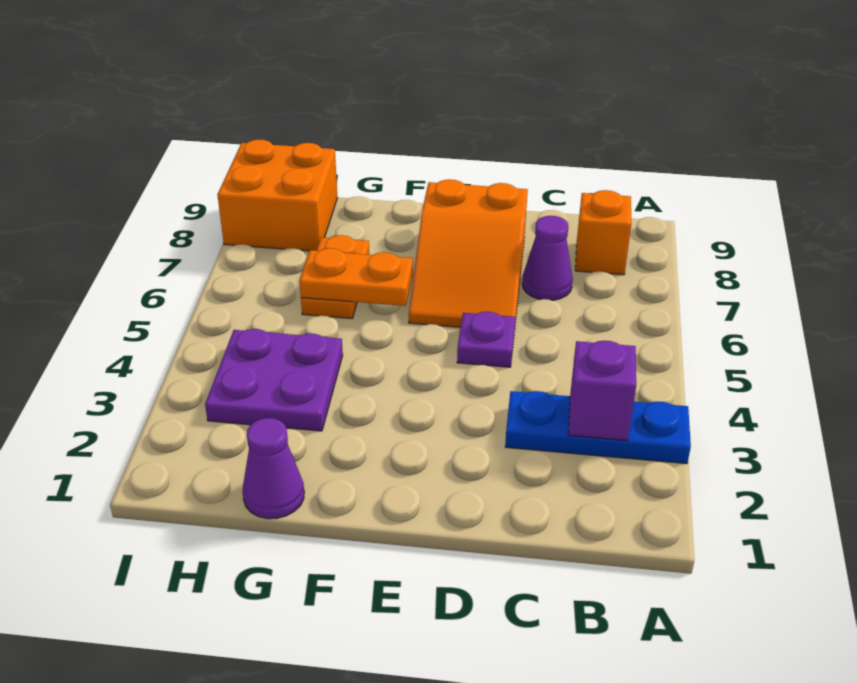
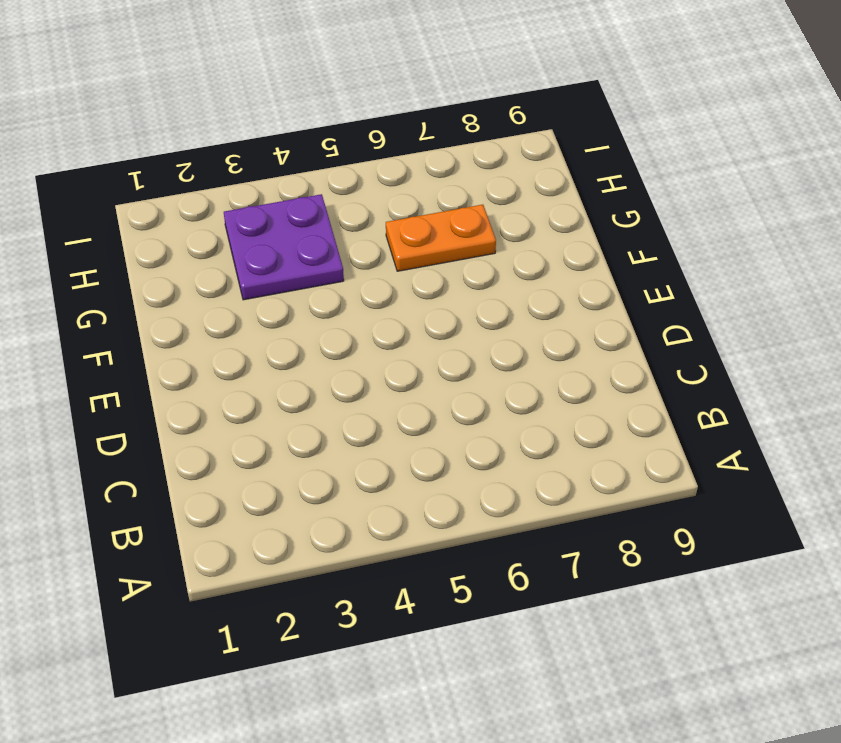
none -> blue 1x3 plate [505,391,691,464]
none -> orange 1x1 brick [575,190,631,275]

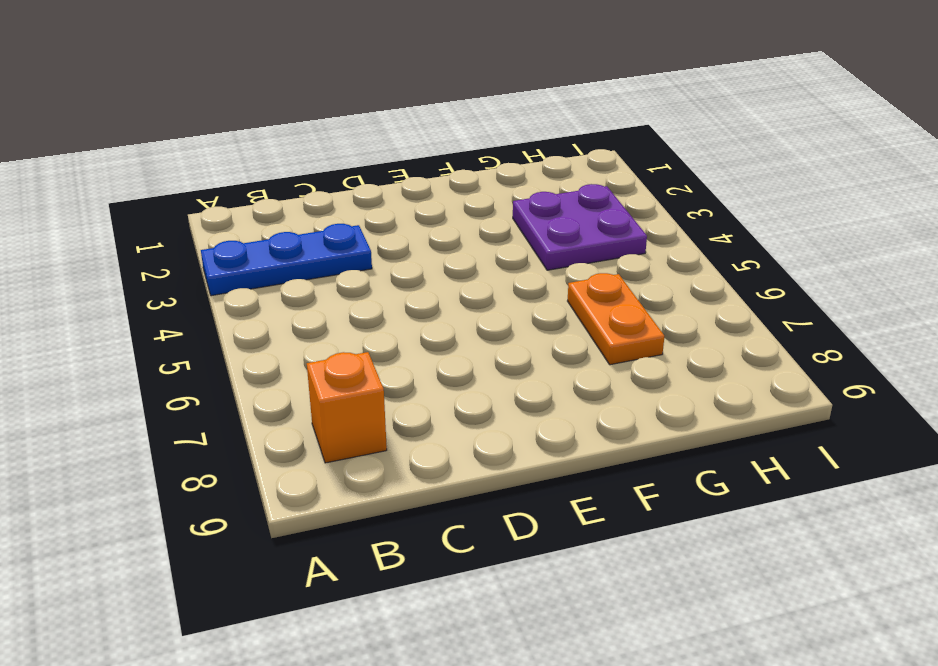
none -> purple 1x1 cone [522,216,573,300]
none -> purple 1x1 plate [457,312,515,367]

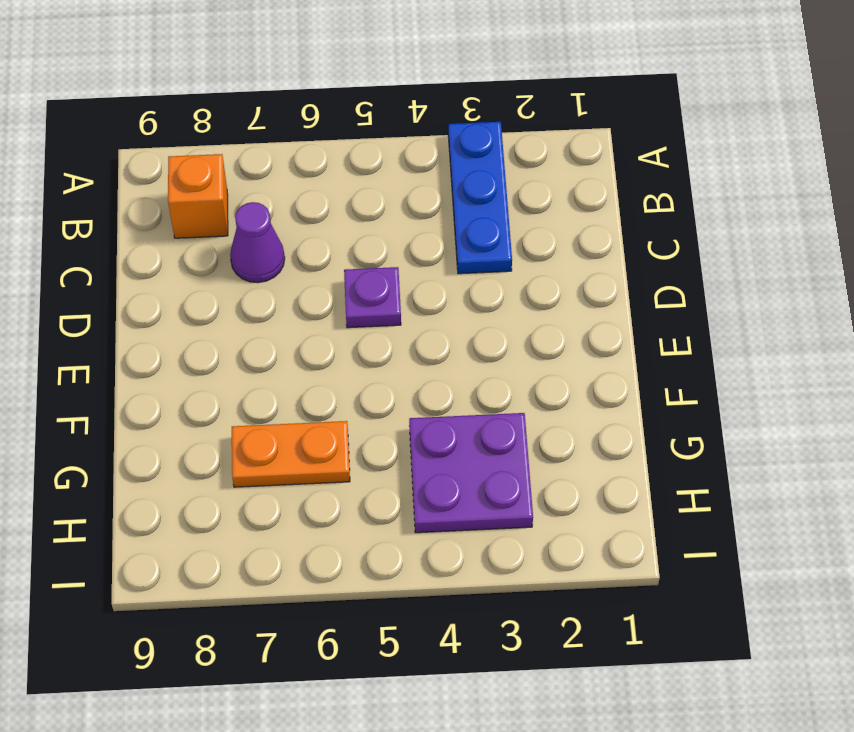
none -> orange 2x3 slope [409,179,528,327]
none -> purple 1x1 cone [242,418,304,519]

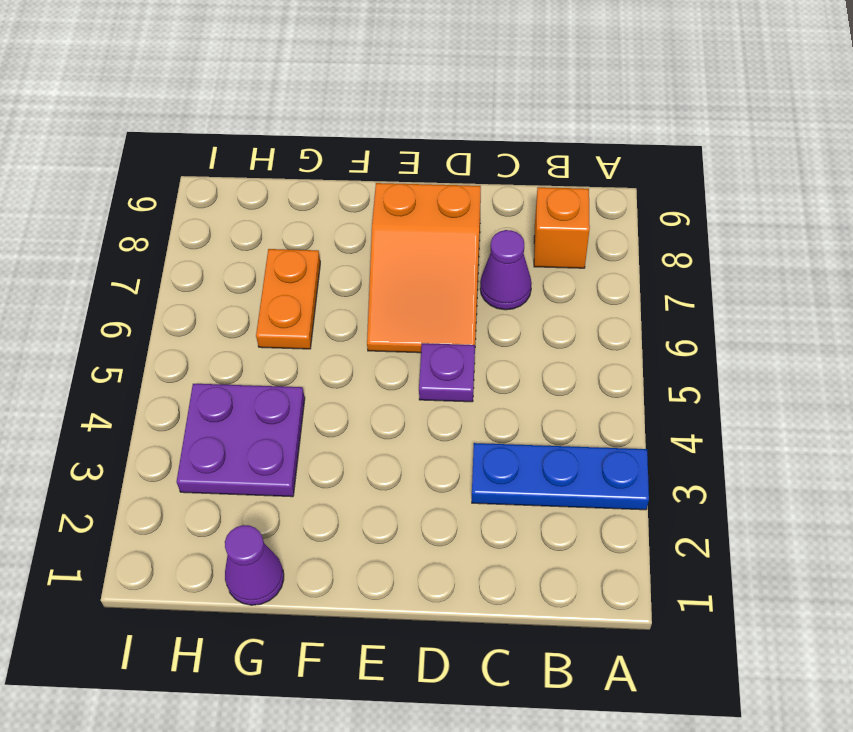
none -> orange 2x2 brick [217,140,338,251]
none -> purple 1x1 brick [568,340,636,441]

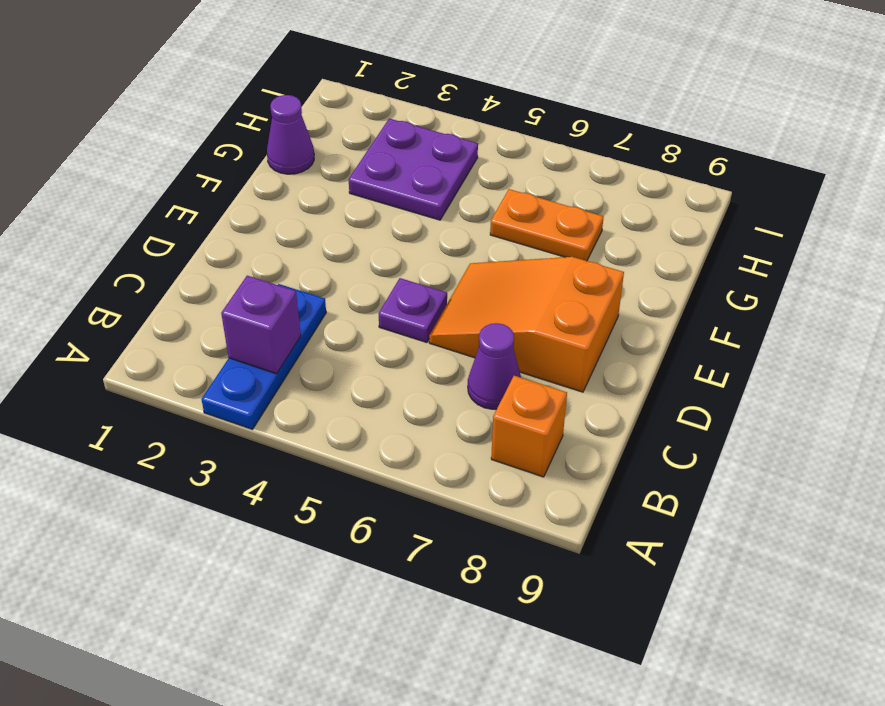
none -> orange 2x2 brick [217,140,338,251]
none -> orange 1x2 plate [299,248,413,306]

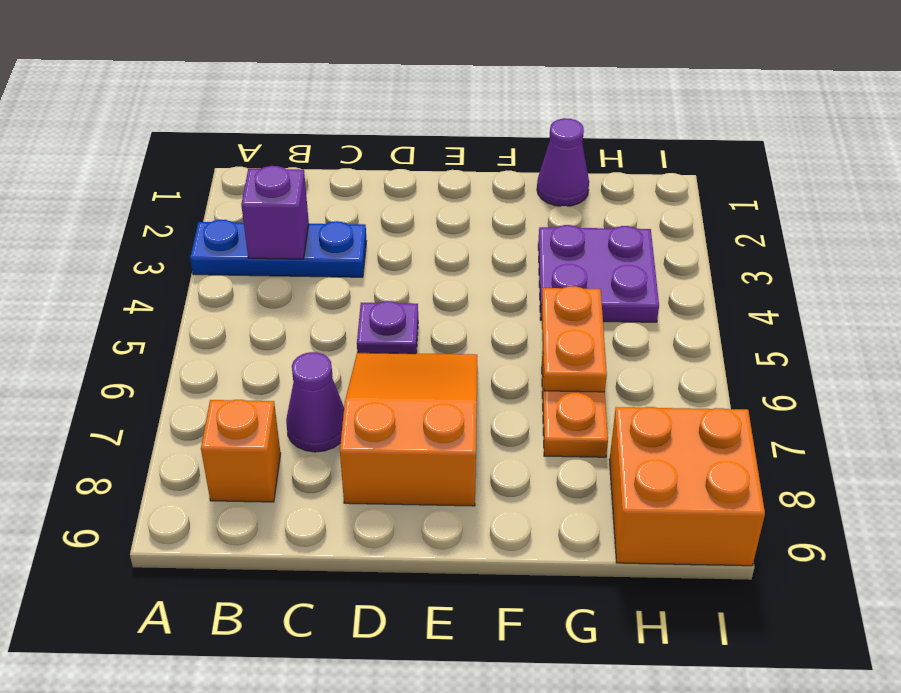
orange 1x2 plate [541,286,607,392] -> orange 1x2 plate turned to [299,248,413,306]

